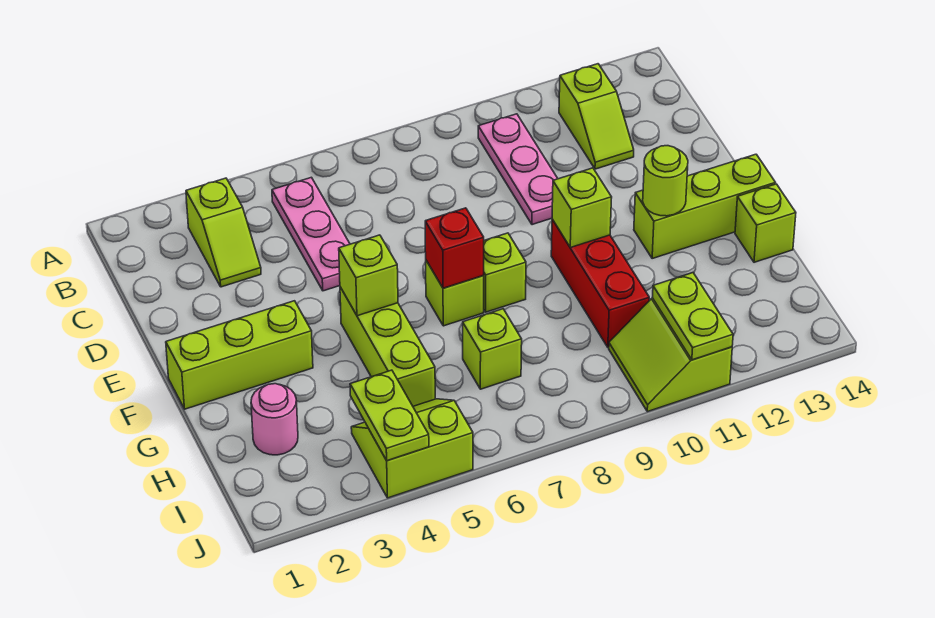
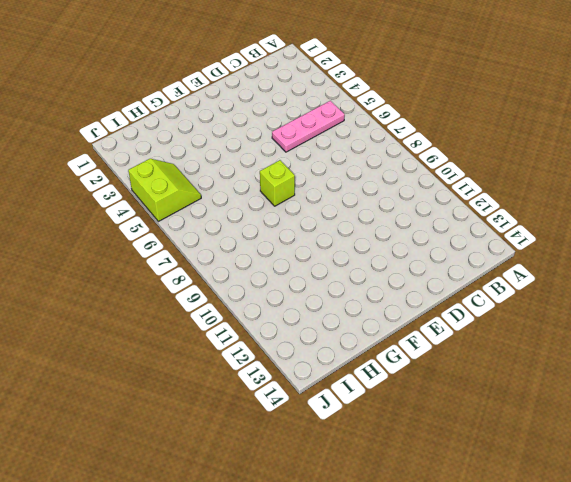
none -> lime 1x2 slope [186,178,261,287]
none -> pink 1x3 plate [478,114,558,225]
none -> lime 1x2 slope [559,64,634,169]

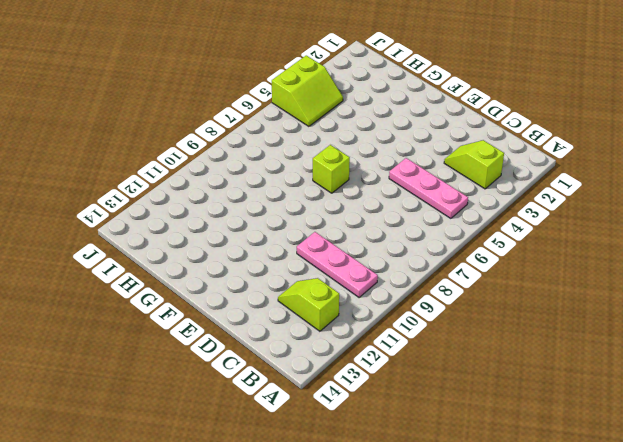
none -> lime 1x3 brick [166,301,313,409]
none -> lime 1x3 brick [340,287,435,406]
none -> lime 1x1 brick [483,233,526,312]

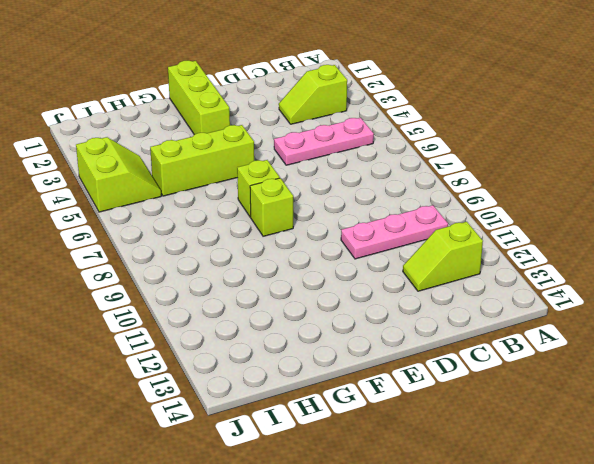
none -> red 1x3 brick [551,219,649,347]
none -> lime 1x3 brick [634,154,775,258]
none -> lime 1x1 brick [735,184,796,262]

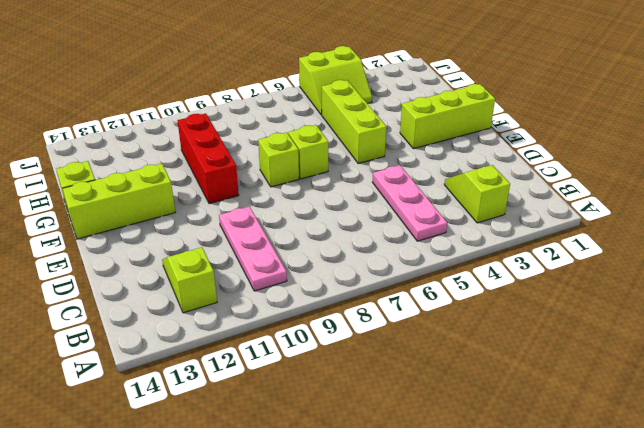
none -> pink 1x1 round brick [251,384,298,455]
none -> lime 1x1 brick [463,309,522,389]
none -> lime 2x2 slope [609,298,732,412]

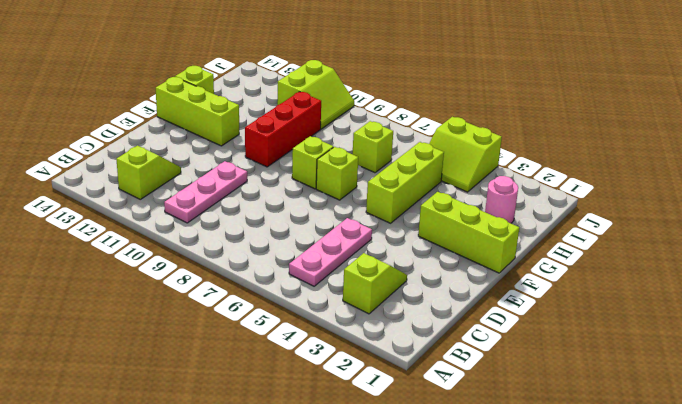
none -> lime 1x1 brick [339,235,398,316]
none -> red 1x1 brick [425,208,484,288]
none -> lime 1x1 brick [552,168,612,248]

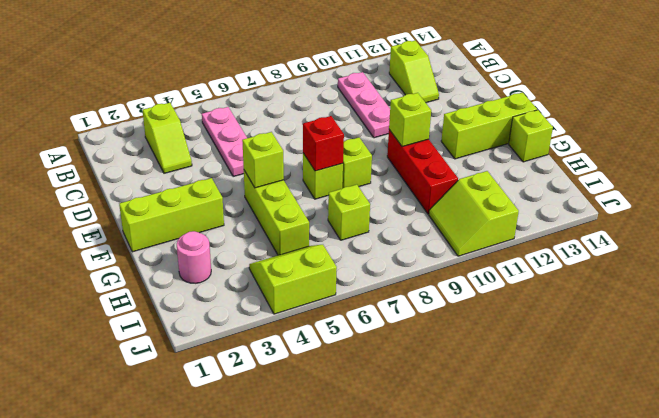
none -> lime 1x1 round brick [643,146,688,216]
none -> lime 1x2 plate [350,370,429,461]
none -> lime 1x2 plate [652,273,733,360]

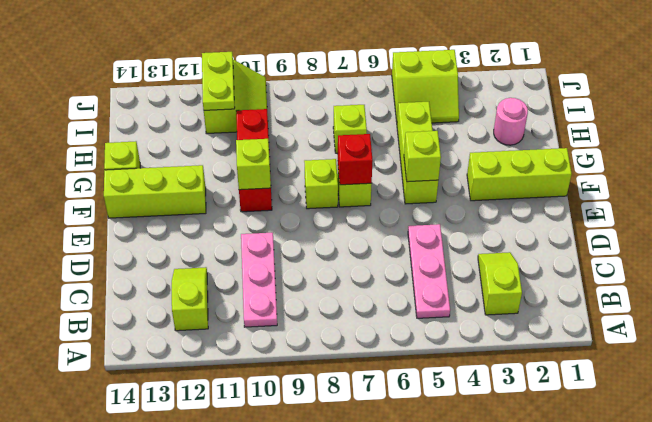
none -> lime 1x1 round brick [643,146,688,216]
none -> lime 1x2 plate [350,370,429,461]

